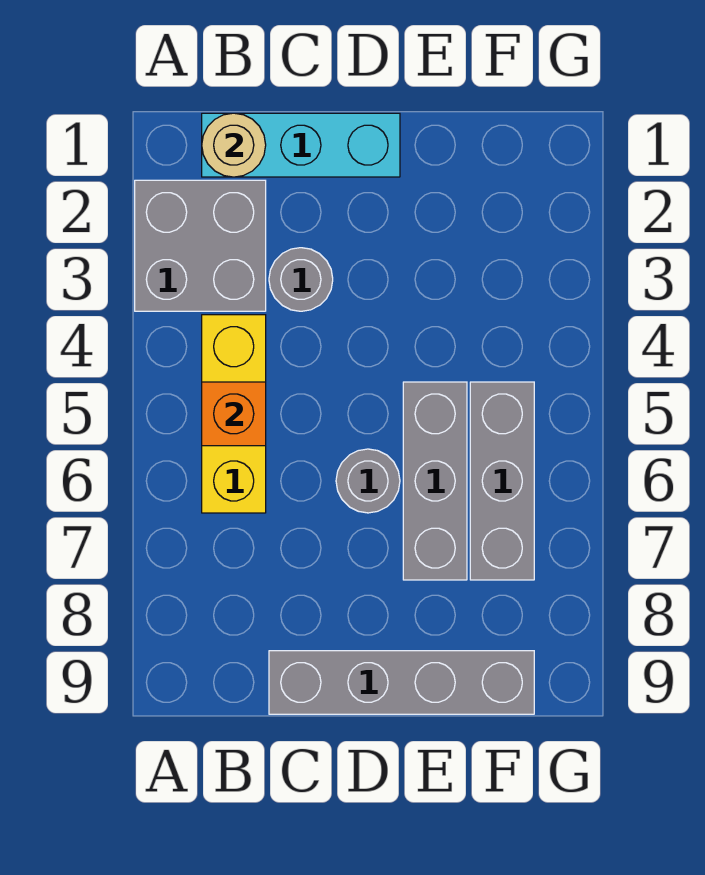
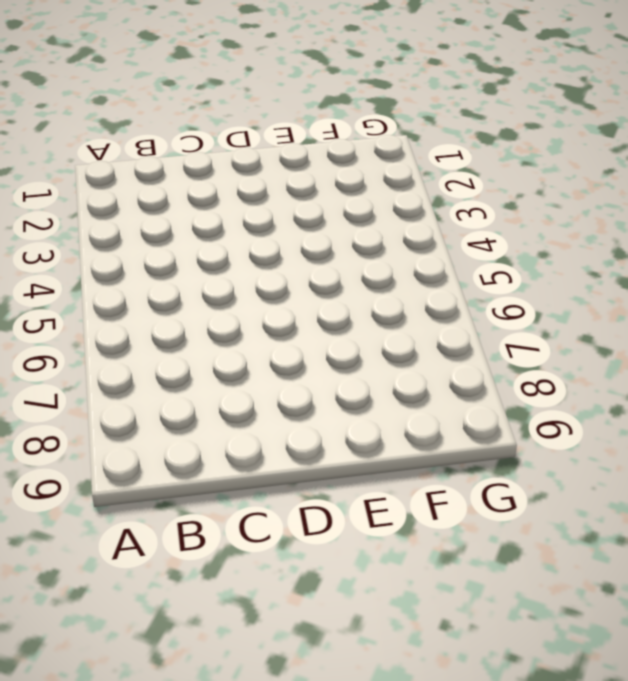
none -> grey 2x2 brick [135,180,266,311]
none -> cyan 1x3 brick [202,113,400,177]

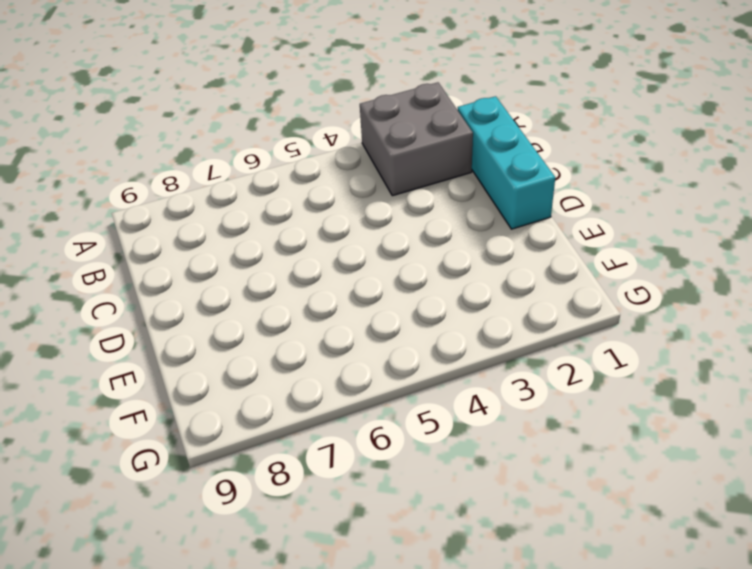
none -> yellow 1x3 brick [202,315,266,513]
none -> grey 1x1 round brick [269,248,333,311]

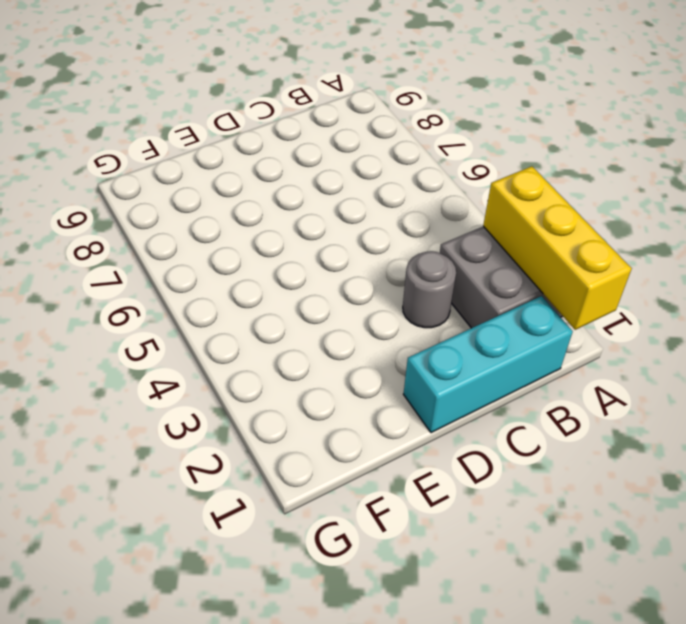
yellow 1x3 brick [483,166,632,330] -> yellow 1x3 brick moved to [202,315,266,513]
none -> grey 1x4 brick [269,651,534,714]
none -> grey 1x1 round brick [336,449,400,513]

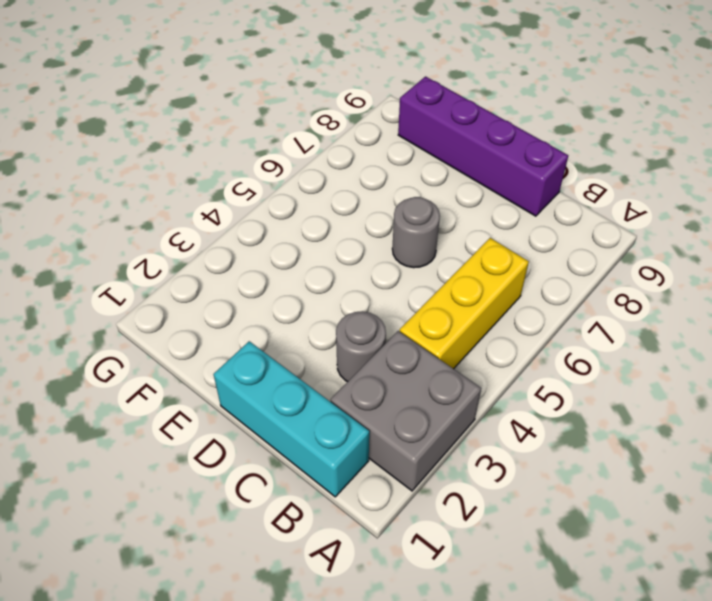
purple 1x4 brick [398,77,568,216] -> grey 1x4 brick [269,651,534,714]
none -> grey 1x3 brick [403,382,467,580]
none -> grey 1x3 brick [470,382,534,580]

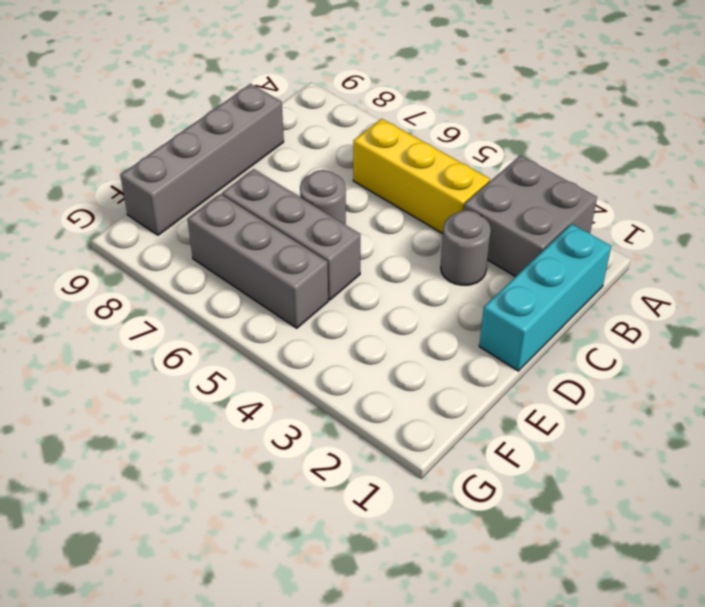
none -> tan 1x1 round brick [202,113,266,177]
none -> orange 1x1 brick [202,382,266,446]

